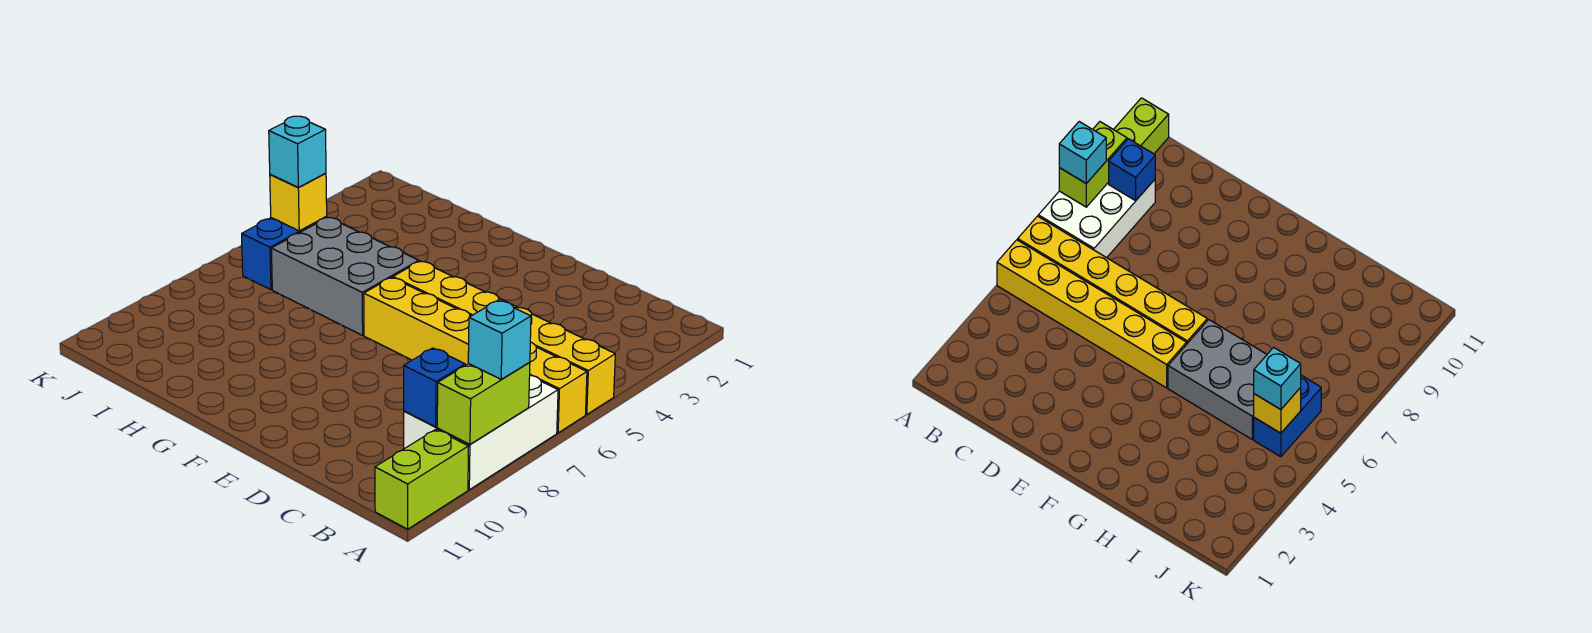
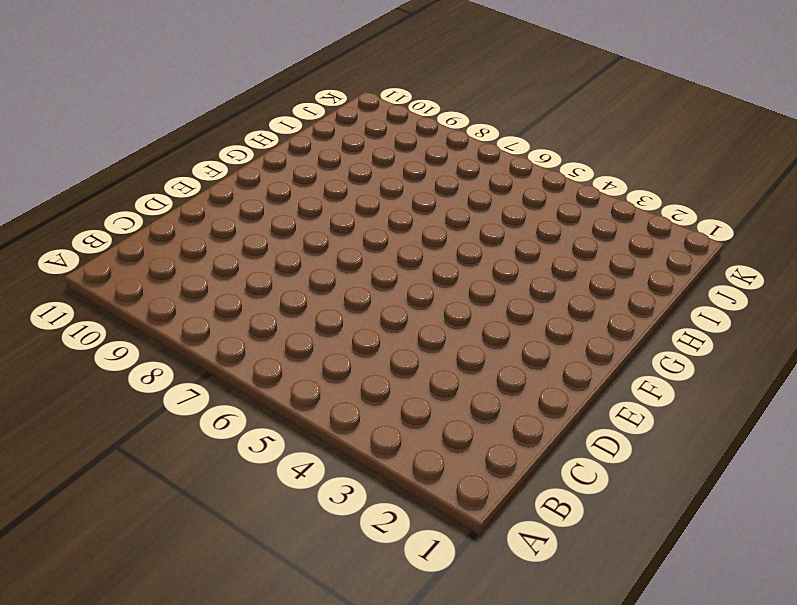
none -> yellow 1x6 brick [393,261,615,414]
none -> yellow 1x6 brick [364,278,587,433]

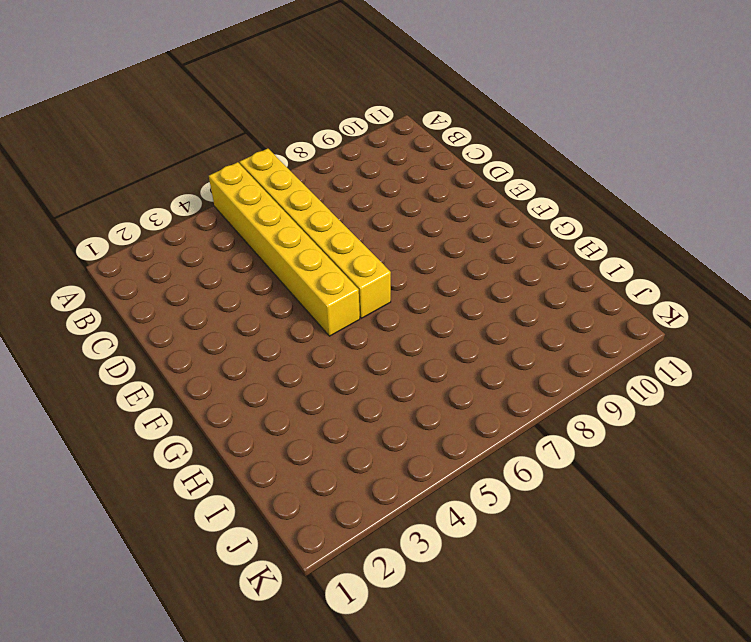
none -> white 2x3 brick [404,375,558,490]
none -> lime 1x2 brick [375,429,469,529]

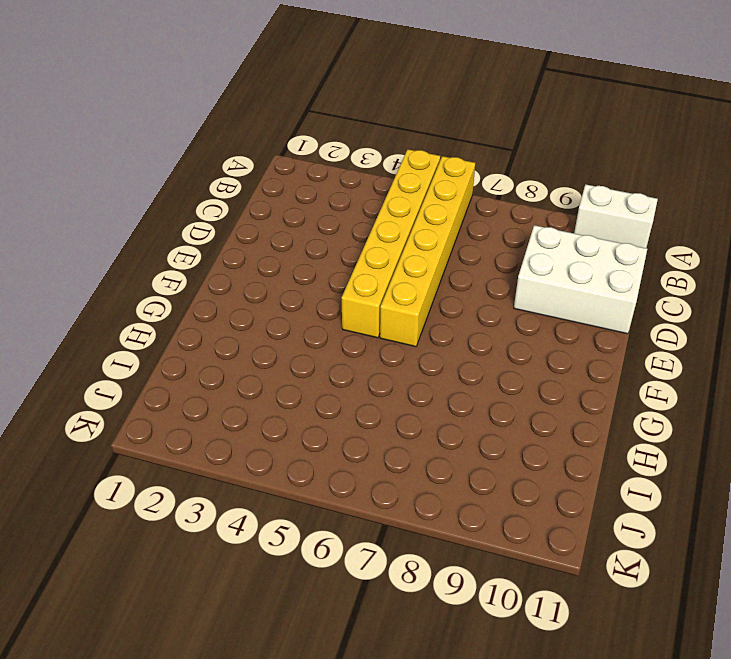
white 1x2 brick [574,184,658,248] -> lime 1x2 brick [375,429,469,529]
white 2x3 brick [514,225,647,334] -> white 2x3 brick moved to [404,375,558,490]
none -> grey 2x3 brick [271,218,419,335]
none -> blue 1x2 brick [242,216,327,290]

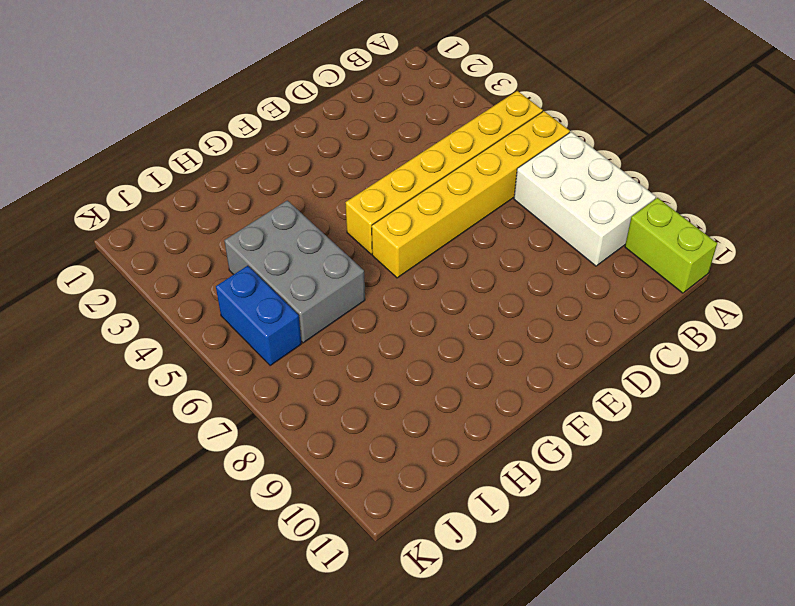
grey 2x3 brick [224,200,365,343] -> grey 2x3 brick turned to [271,218,419,335]
none -> lime 1x2 brick [437,362,530,444]
none -> blue 1x1 brick [404,348,465,427]

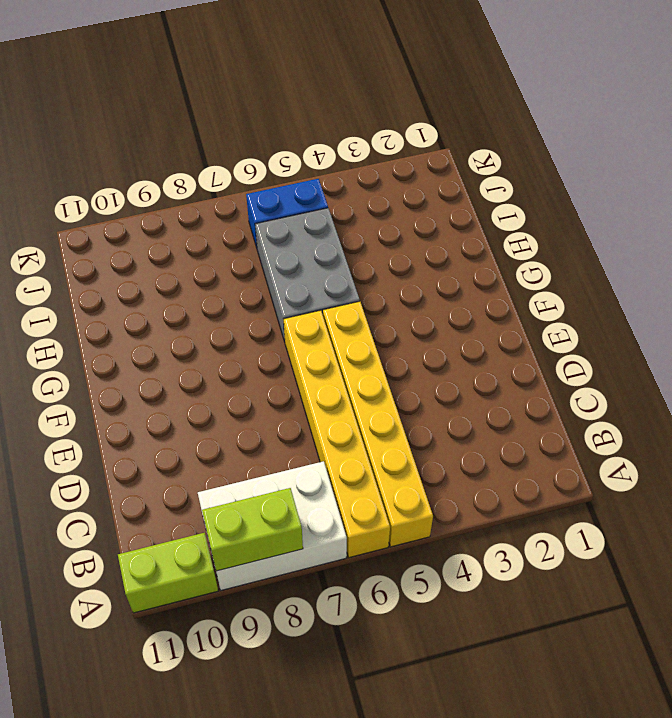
none -> blue 1x1 brick [404,348,465,427]
none -> yellow 1x1 brick [270,173,327,231]

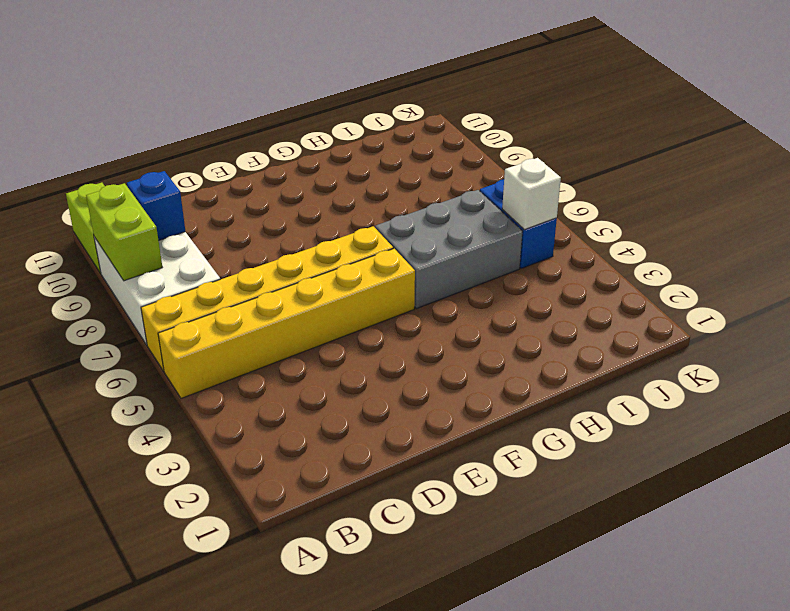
white 1x1 brick [502,158,561,230] -> yellow 1x1 brick [270,173,327,231]
none -> cyan 1x1 brick [468,300,531,379]
none -> cyan 1x1 brick [269,116,326,187]

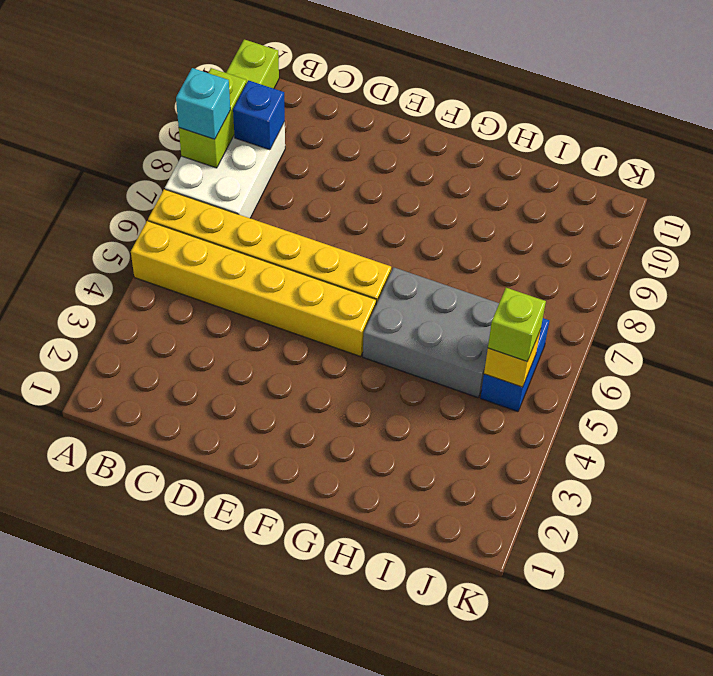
lime 1x1 brick [488,288,546,361] -> cyan 1x1 brick [269,116,326,187]

